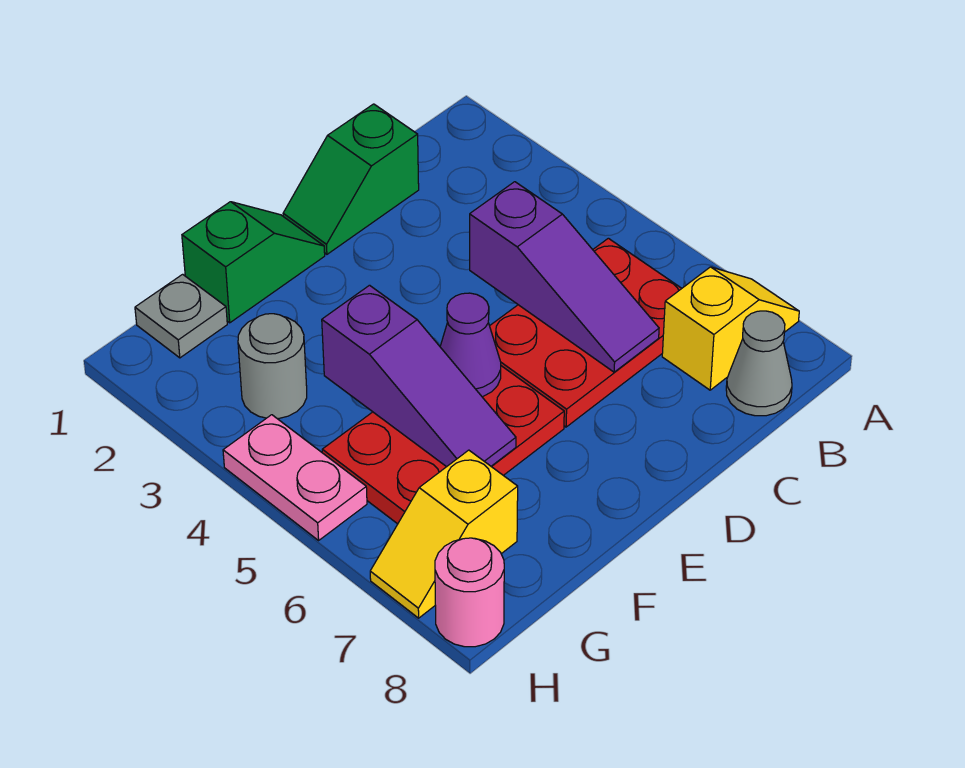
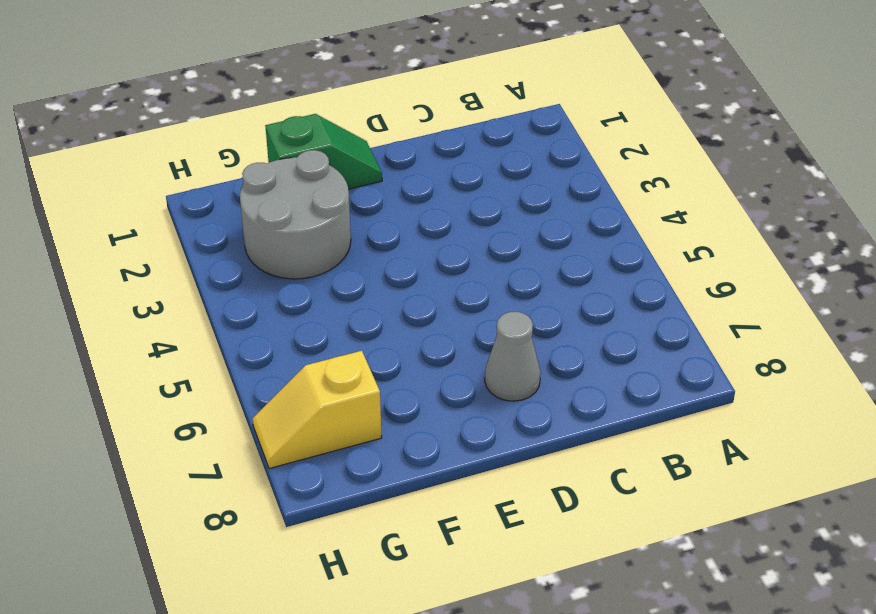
grey 1x1 cone [485,312,541,401] -> grey 1x1 cone moved to [726,311,792,416]
grey 2x2 round brick [240,150,351,279] -> grey 1x1 round brick [238,314,307,419]
none -> yellow 1x2 slope [662,267,799,390]
none -> red 2x3 plate [490,238,682,427]
none -> green 1x2 slope [283,104,419,254]

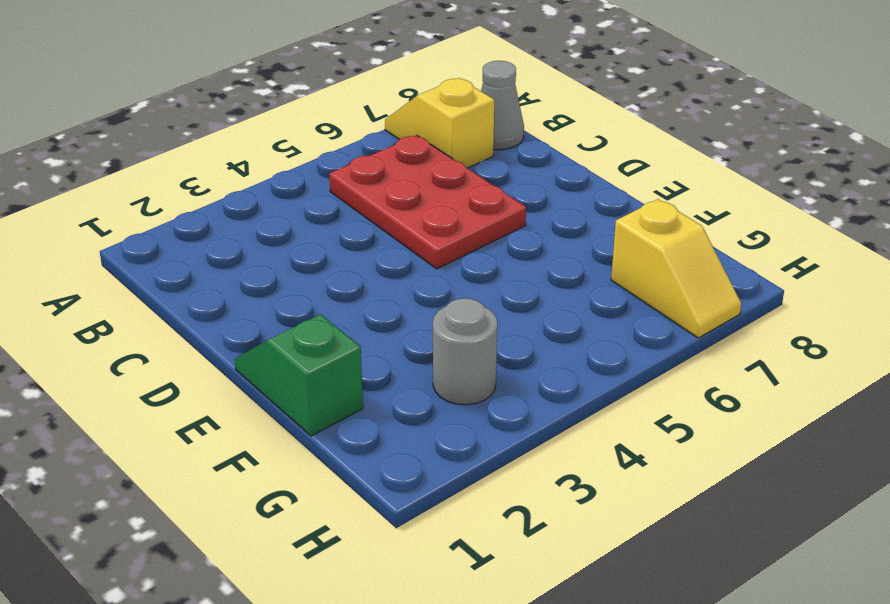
none -> green 1x2 slope [283,104,419,254]
none -> red 2x3 plate [322,366,564,524]
none -> grey 1x1 plate [135,274,227,358]

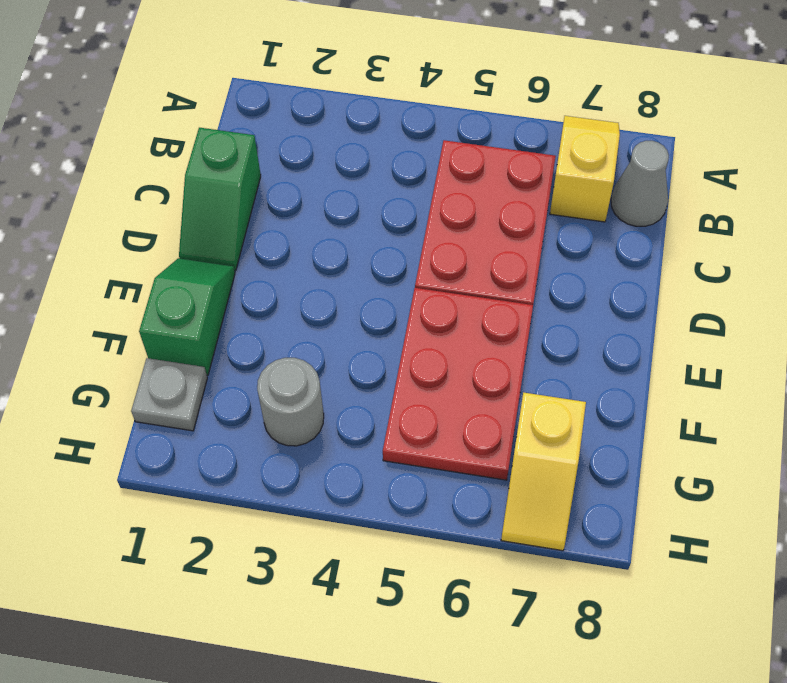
none -> pink 1x2 plate [223,415,367,540]
none -> pink 1x1 round brick [435,538,504,647]
none -> purple 1x3 slope [470,182,659,372]

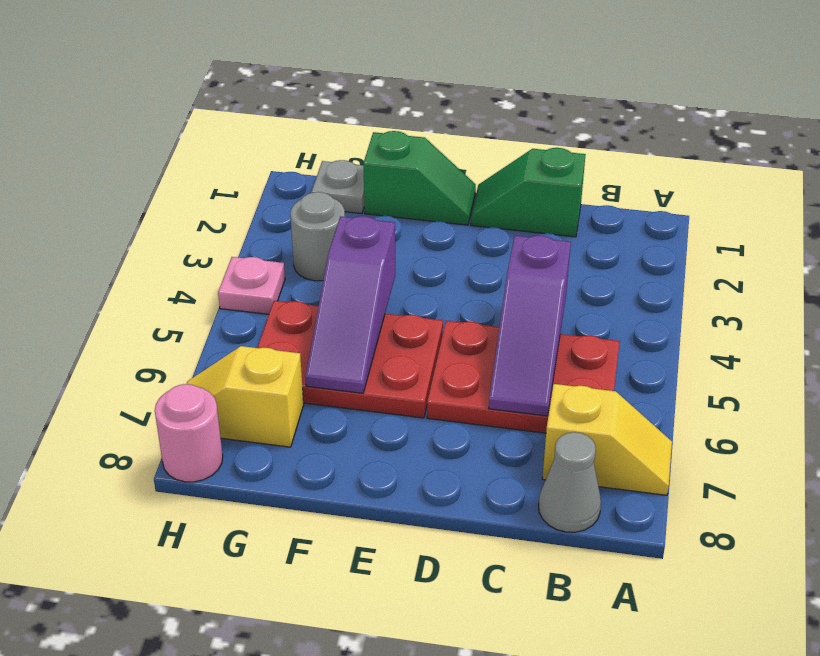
pink 1x1 plate [218,257,285,314] -> pink 1x2 plate [223,415,367,540]
none -> purple 1x1 cone [440,293,501,397]

